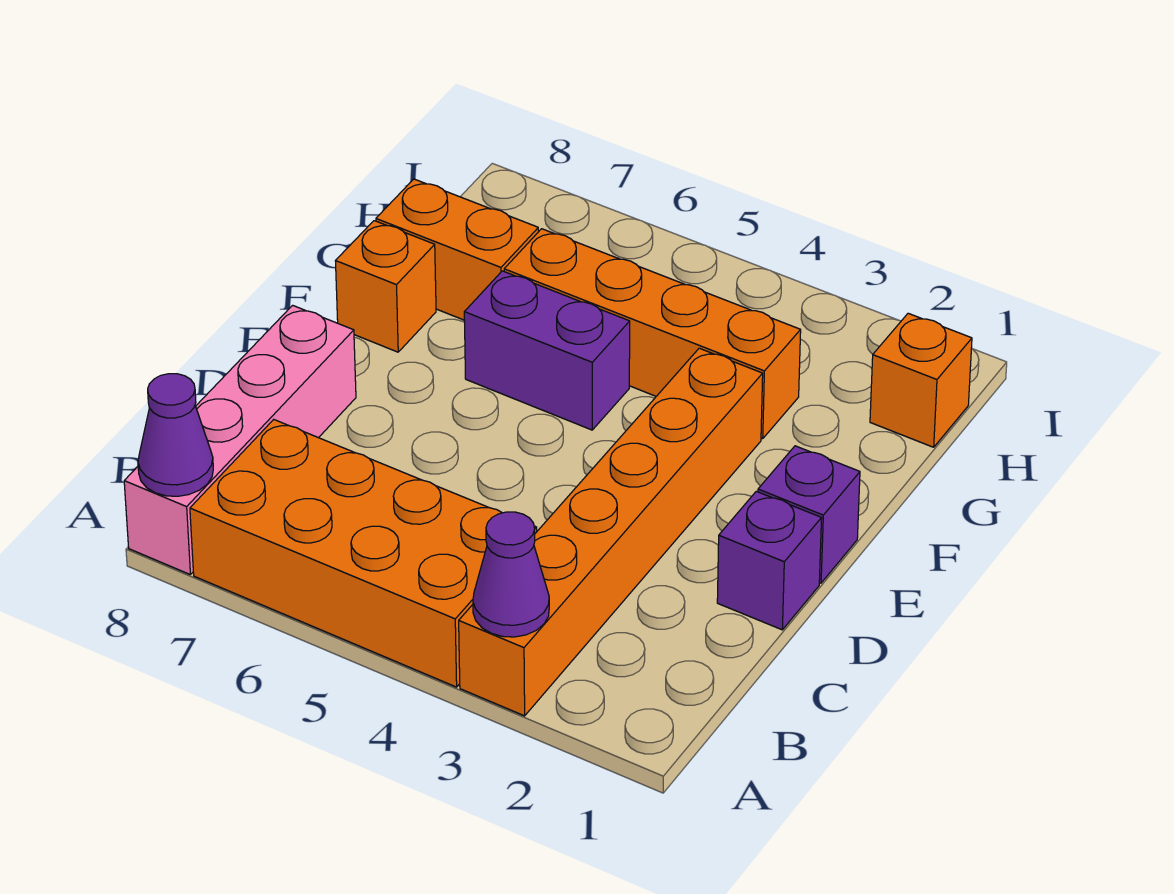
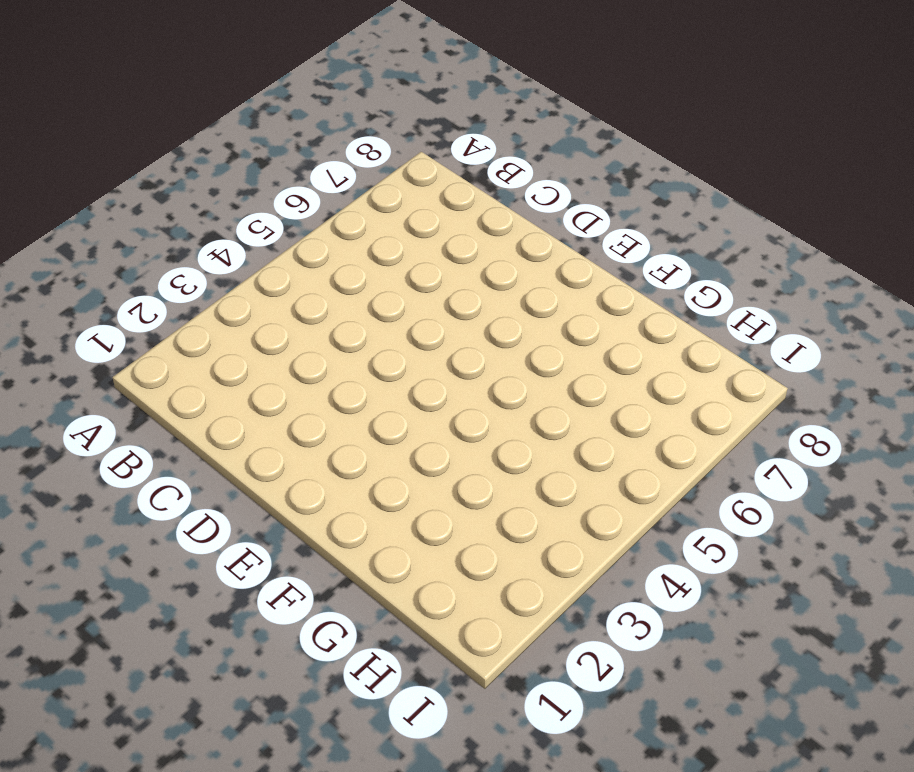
none -> orange 1x6 brick [459,348,763,716]
none -> orange 2x4 brick [190,420,537,687]
none -> pink 1x4 brick [124,305,356,574]

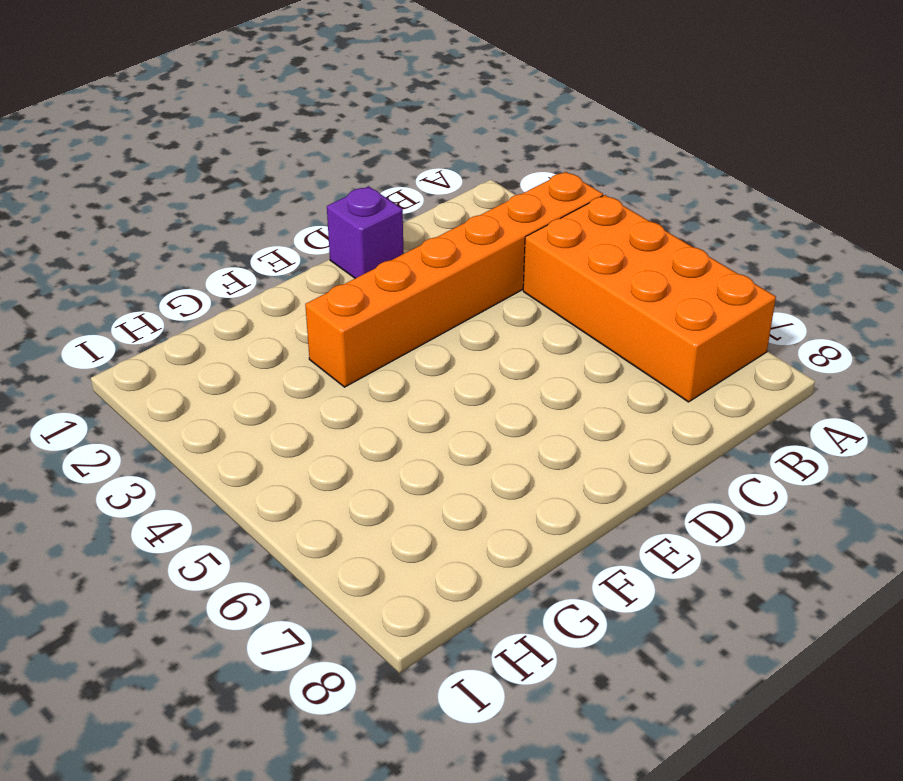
none -> pink 1x4 brick [124,305,356,574]
none -> purple 1x1 brick [758,446,860,583]
none -> purple 1x2 brick [464,271,630,430]

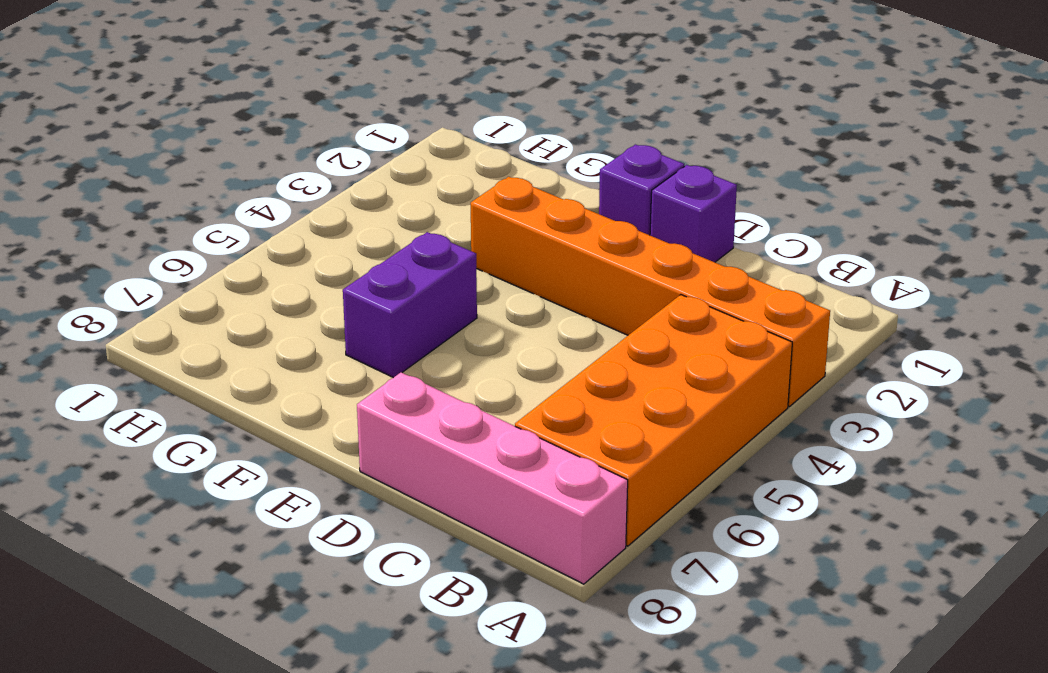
none -> orange 1x1 brick [336,221,436,352]
none -> orange 1x4 brick [504,229,801,439]
none -> orange 1x2 brick [376,179,538,320]

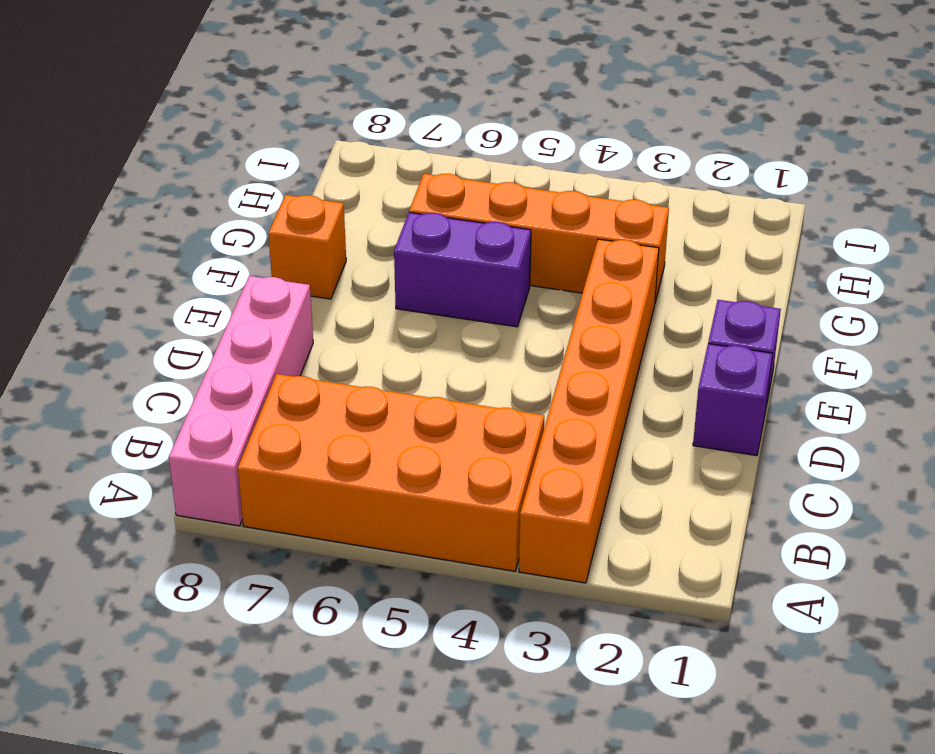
none -> orange 1x2 brick [376,179,538,320]
none -> orange 1x1 brick [870,313,972,447]
none -> purple 1x1 cone [473,512,549,637]

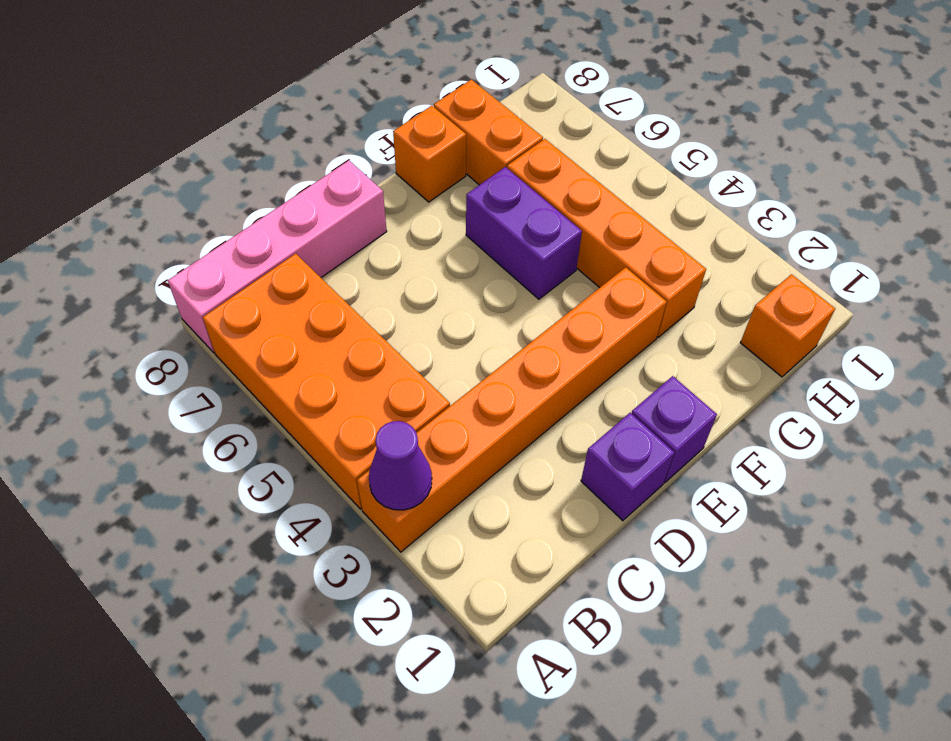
none -> purple 1x1 cone [138,374,213,496]

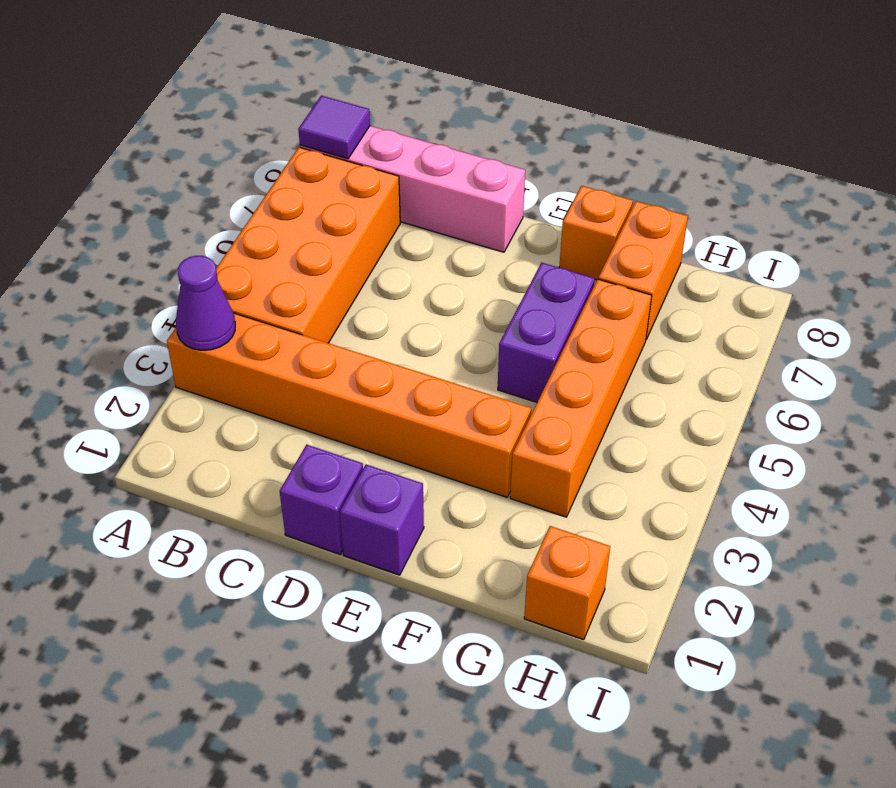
purple 1x1 tile [298,96,370,159] -> purple 1x1 cone [138,374,213,496]

